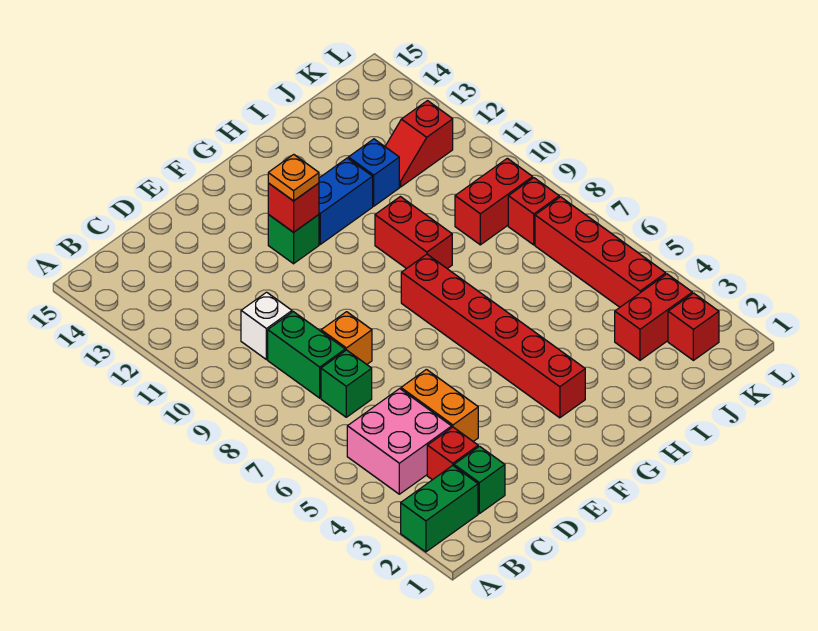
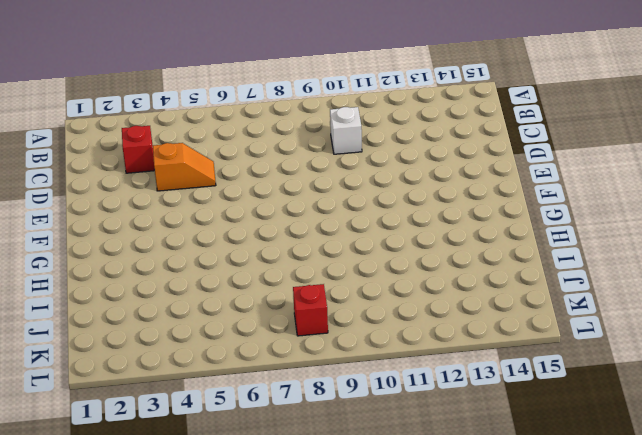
orange 1x2 slope [153,143,216,191] -> orange 1x2 brick [401,369,478,442]
none -> green 1x2 brick [401,466,478,552]
none -> pink 2x2 brick [347,389,452,494]
none -> green 1x1 brick [454,446,505,514]

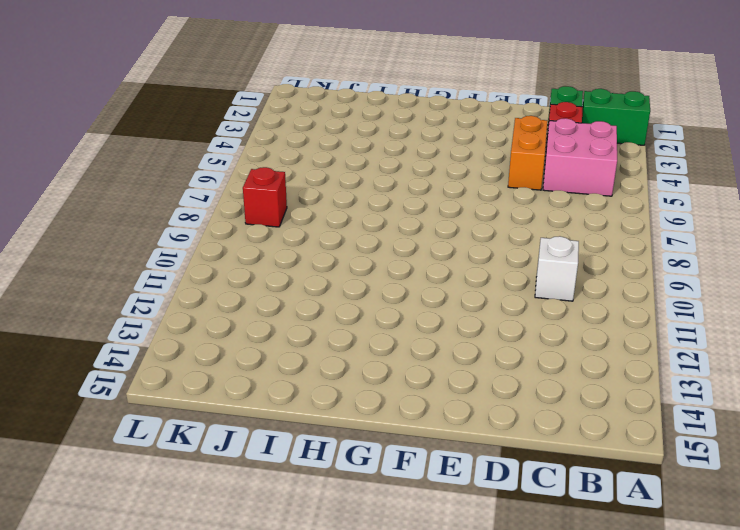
none -> green 1x1 brick [321,350,372,417]
none -> green 1x2 brick [268,312,345,398]
none -> orange 1x1 brick [321,312,372,364]

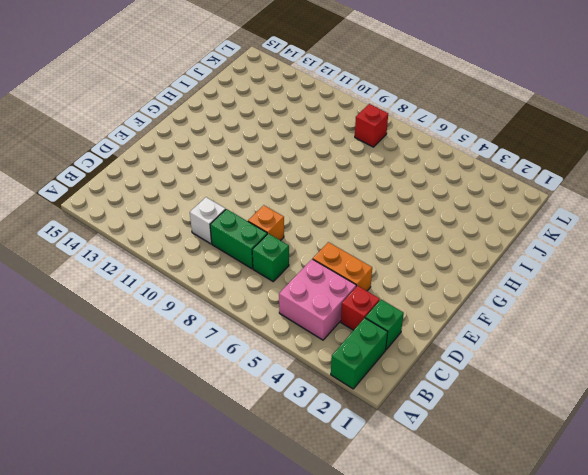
none -> green 1x1 brick [268,215,319,264]
none -> red 1x6 brick [401,254,585,418]
none -> blue 1x2 brick [319,158,373,244]

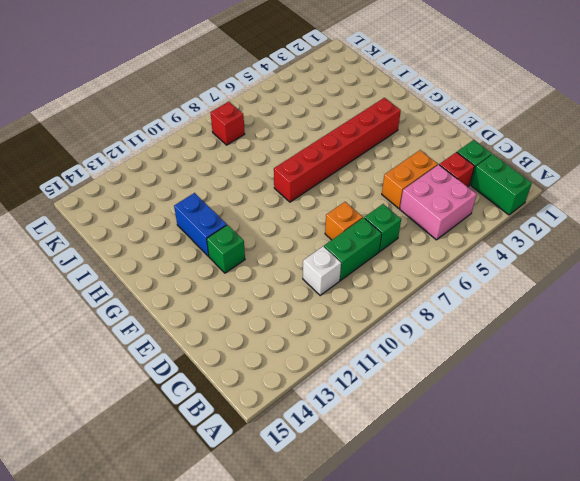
none -> red 1x2 brick [375,197,452,269]
none -> blue 1x1 brick [348,139,399,206]
none -> red 1x2 brick [615,274,692,360]

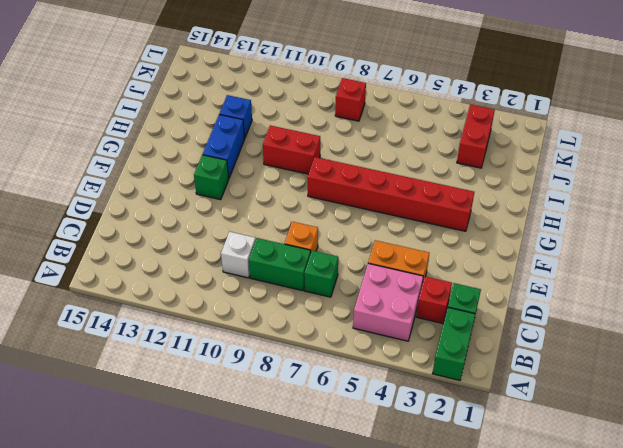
none -> red 1x2 brick [455,158,533,245]
none -> red 1x2 slope [385,101,453,187]
none -> red 1x1 brick [668,293,719,360]

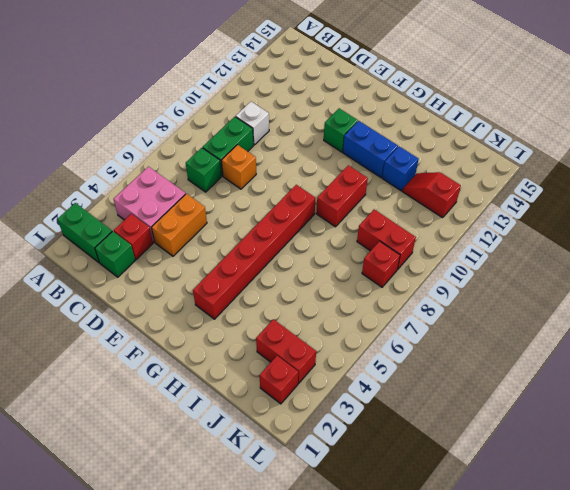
none -> red 1x4 brick [535,197,666,307]
none -> red 1x1 brick [268,183,319,232]
none -> orange 1x1 plate [268,154,319,201]

